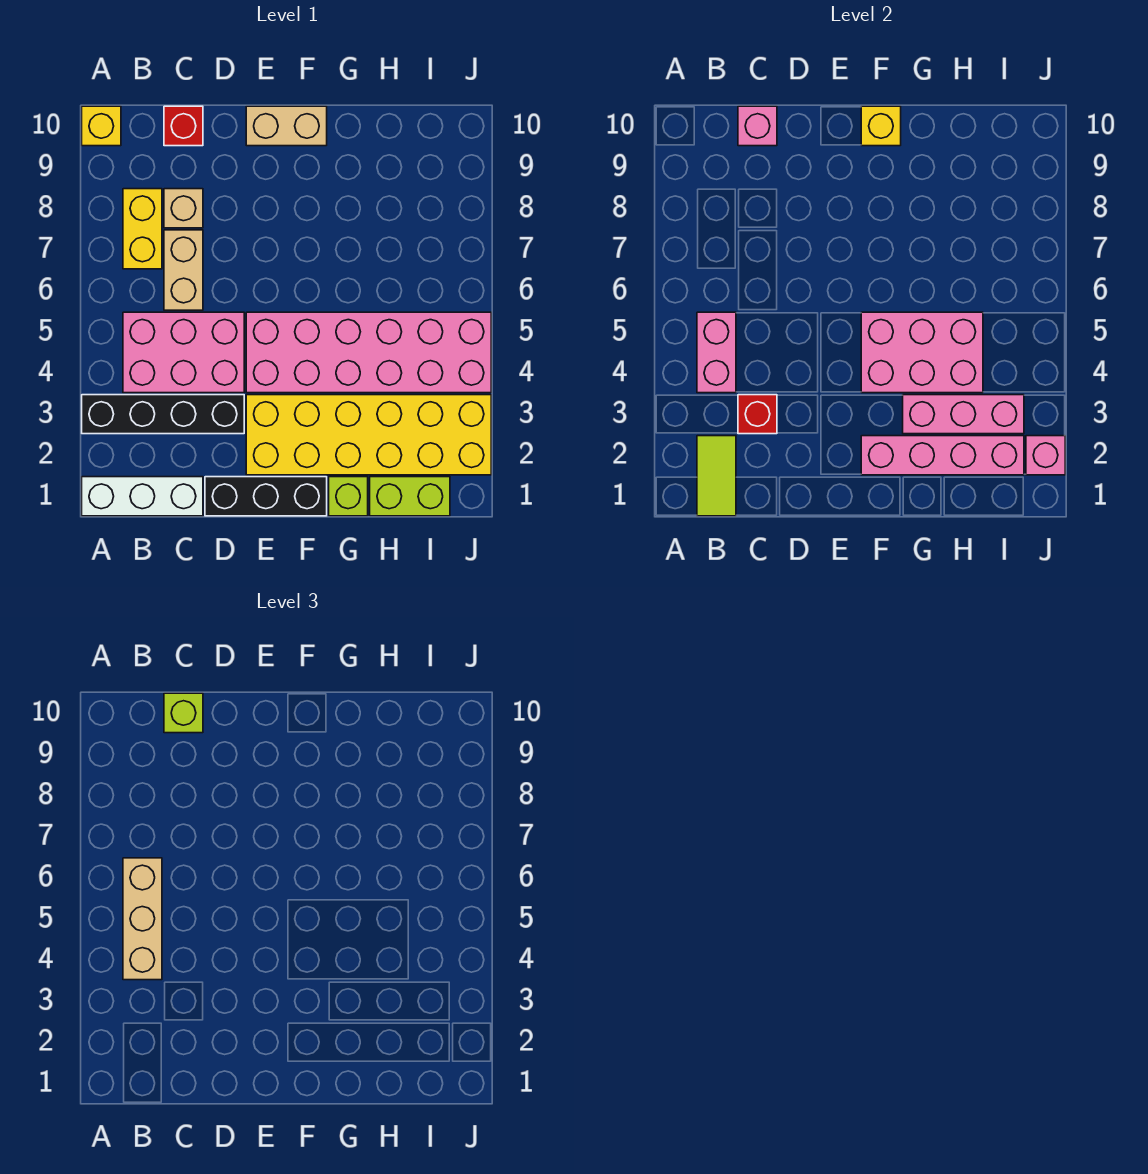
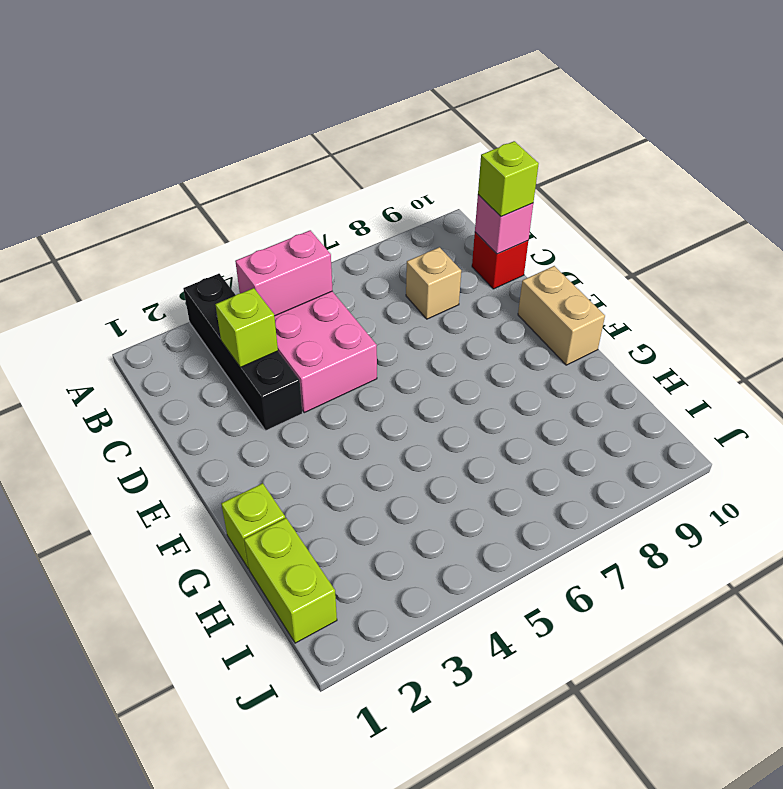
lime 1x1 brick [215,288,278,367] -> red 1x1 brick [738,395,777,434]
none -> white 1x3 brick [82,477,203,516]
none -> yellow 1x1 brick [82,106,121,146]
none -> yellow 1x2 brick [123,189,162,269]

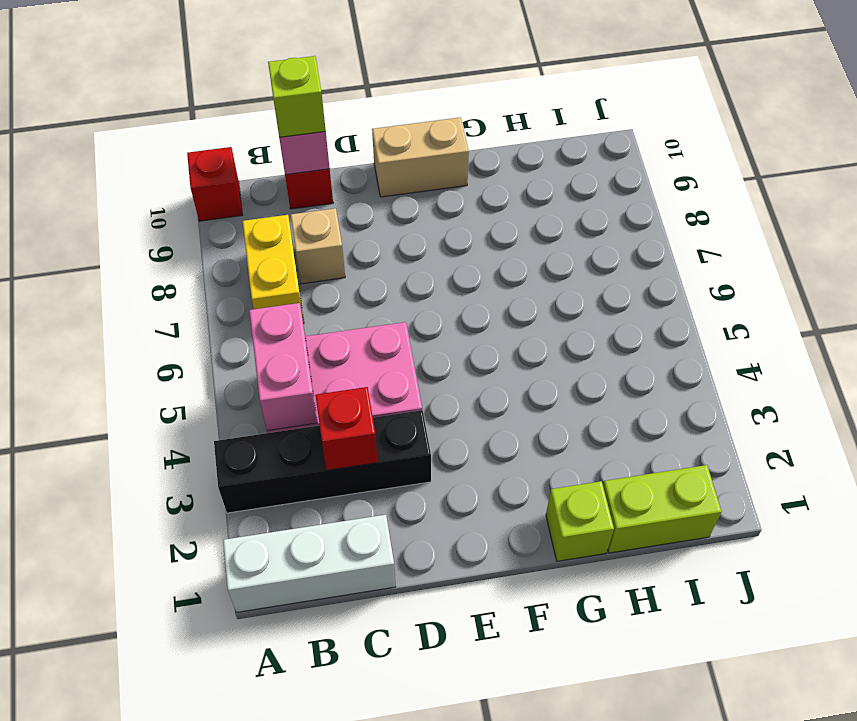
red 1x1 brick [187,147,242,221] -> yellow 1x1 brick [82,106,121,146]
none -> tan 1x2 brick [164,230,203,310]
none -> black 1x3 brick [205,477,327,516]
none -> yellow 2x6 brick [246,395,491,475]

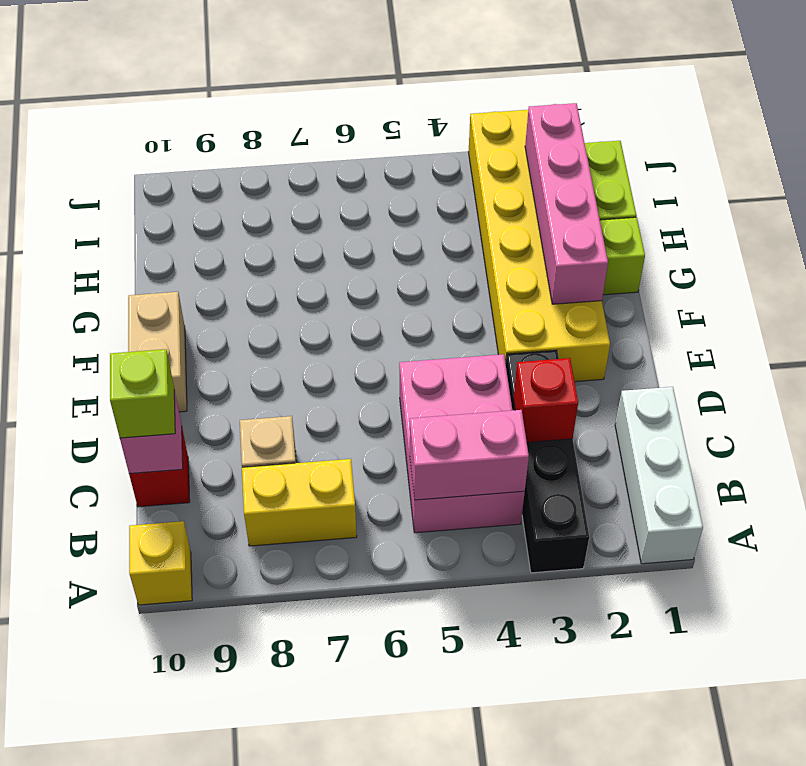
none -> tan 1x2 brick [164,230,203,310]
none -> black 1x3 brick [205,477,327,516]
none -> pink 2x6 brick [246,312,491,393]

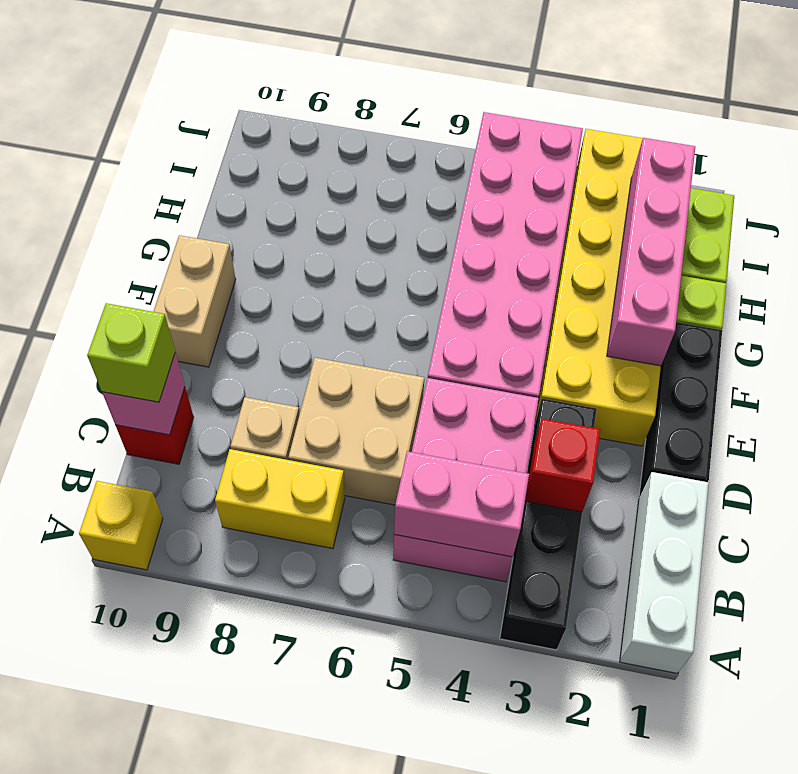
tan 2x2 brick [288,358,424,505] -> tan 1x2 brick [164,230,203,310]
none -> lime 1x2 tile [697,436,736,516]
none -> pink 2x3 brick [861,312,983,393]
none -> yellow 1x1 brick [861,106,901,146]

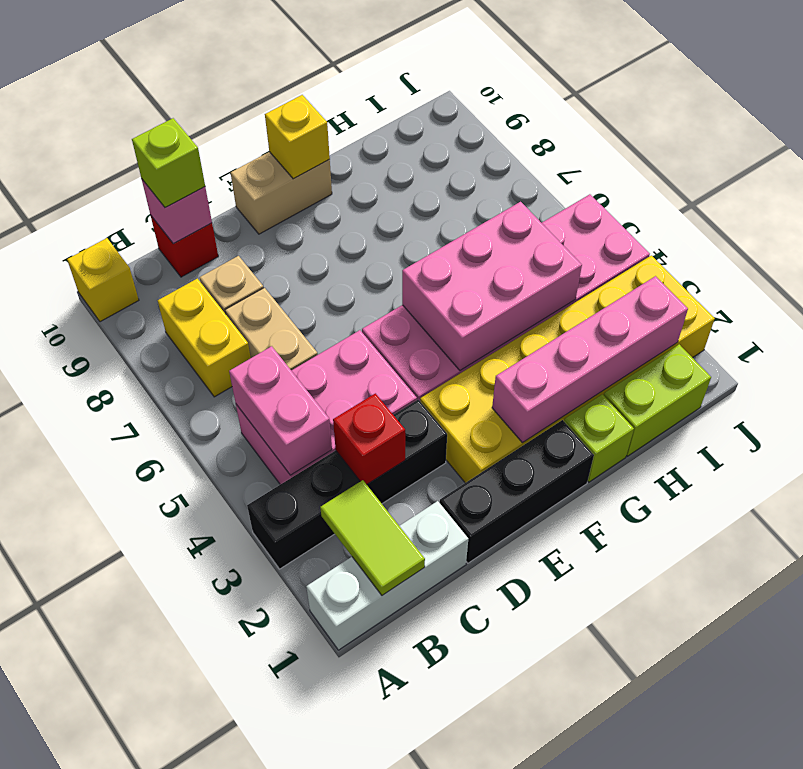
none -> pink 1x3 brick [903,395,1024,434]
none -> pink 1x1 brick [1026,436,1065,475]
none -> tan 1x3 brick [123,858,162,980]

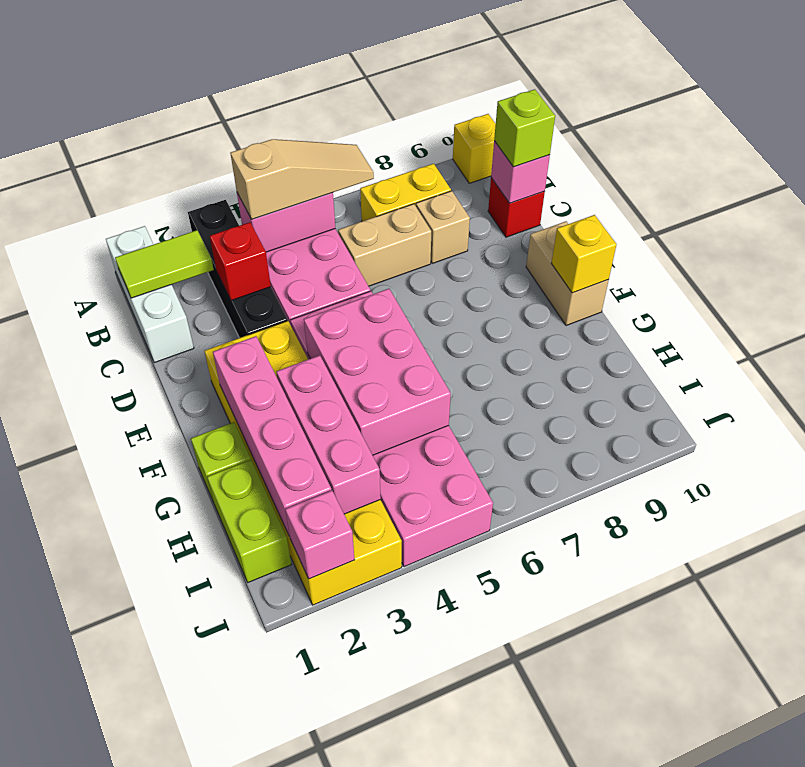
tan 1x3 slope [230,139,374,219] -> tan 1x3 brick [123,858,162,980]
none -> black 1x3 brick [205,477,327,516]

